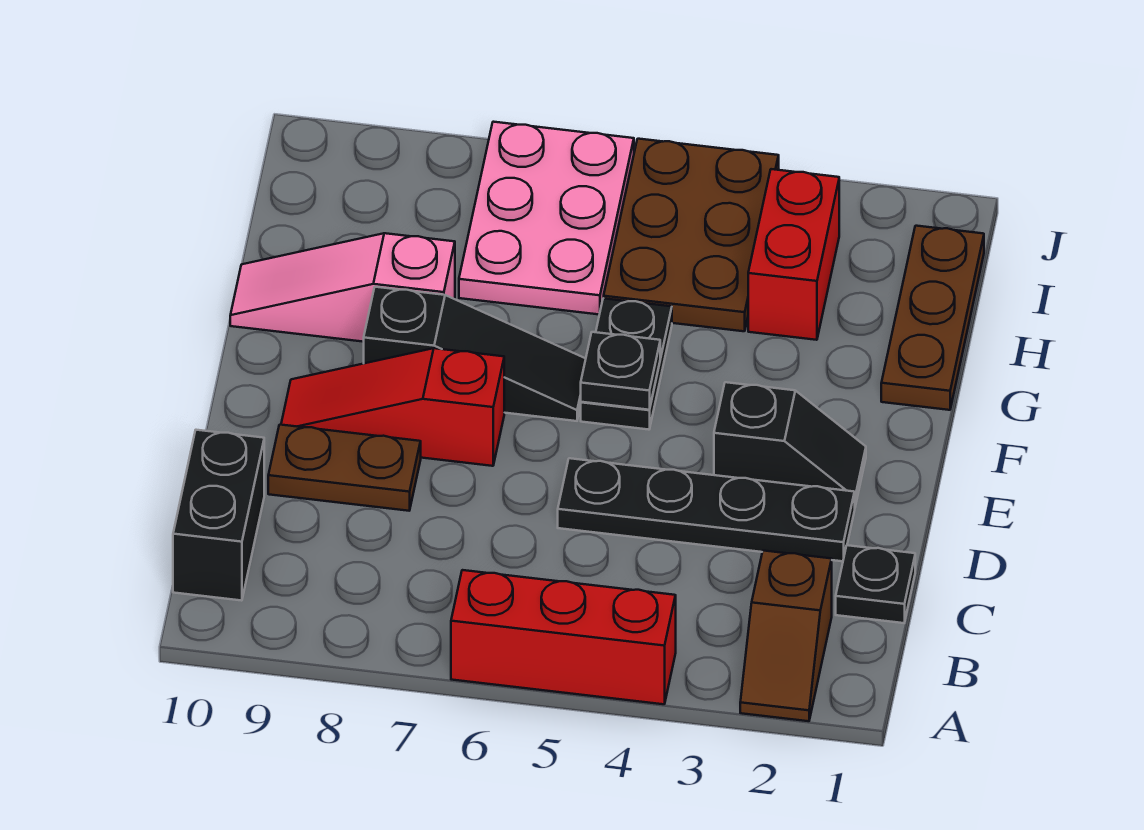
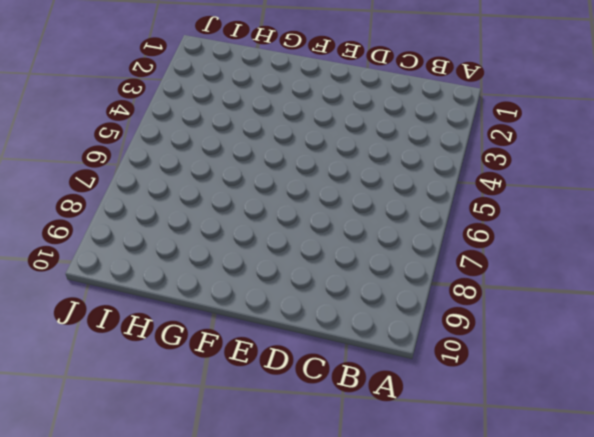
none -> brown 1x2 slope [740,551,832,721]
none -> red 1x3 brick [451,570,676,704]
none -> black 1x2 brick [173,430,264,601]

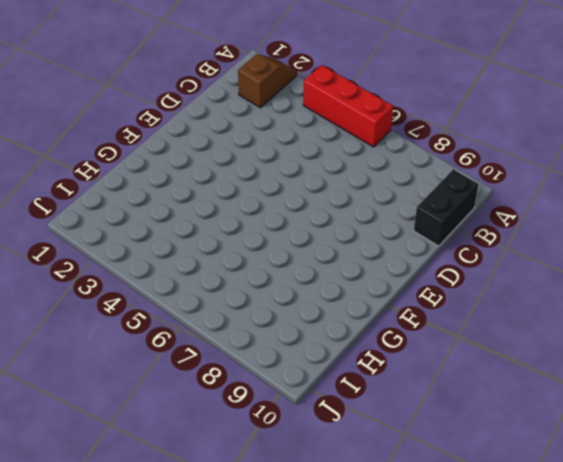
none -> black 1x1 plate [836,545,915,623]
none -> black 1x4 plate [558,458,855,561]
none -> brown 1x2 plate [268,425,421,511]

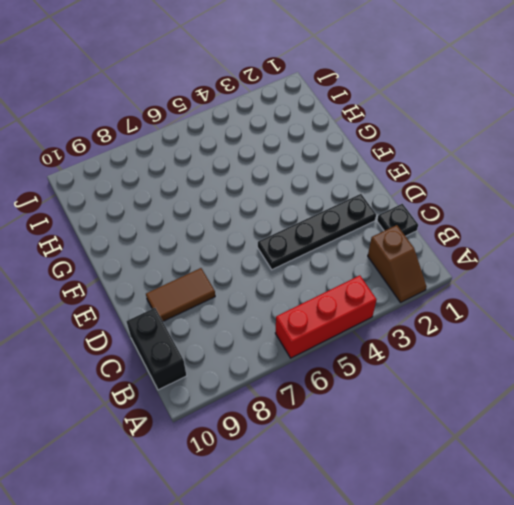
brown 1x2 tile [146,268,215,321] -> brown 1x2 plate [268,425,421,511]
none -> black 1x2 slope [714,382,866,506]
none -> red 1x3 slope [281,348,504,466]
none -> black 1x2 plate [581,298,672,430]

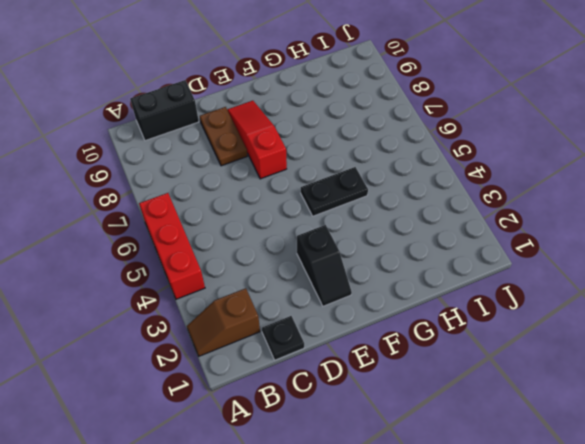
none -> black 1x4 plate [558,458,855,561]
none -> black 1x3 slope [364,287,586,421]
none -> brown 1x3 plate [881,226,984,410]

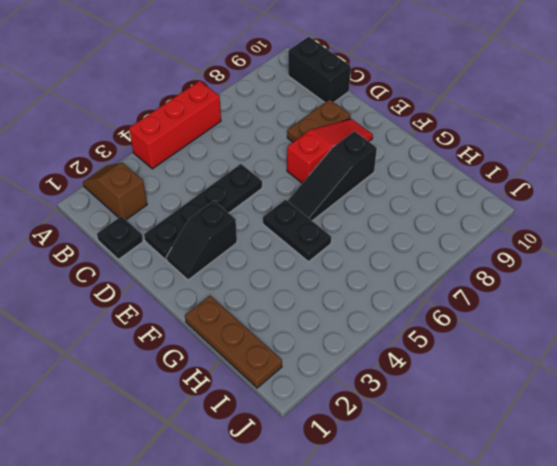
none -> pink 1x3 slope [230,233,455,342]
none -> red 1x2 brick [748,169,839,340]
none -> brown 2x3 plate [604,139,779,331]

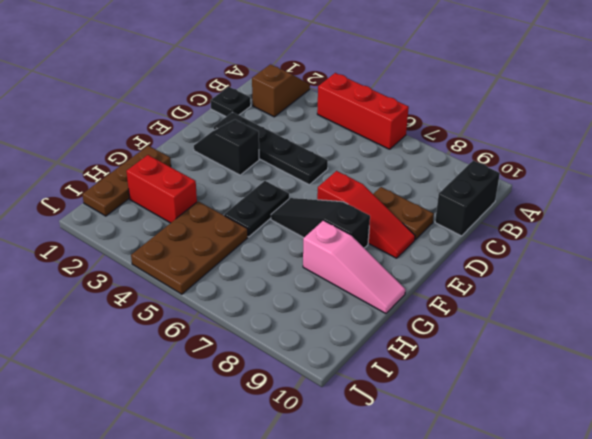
red 1x2 brick [126,155,197,223] -> red 1x2 brick turned to [748,169,839,340]
none -> pink 2x3 plate [459,122,634,315]
none -> black 1x1 plate [581,332,660,410]

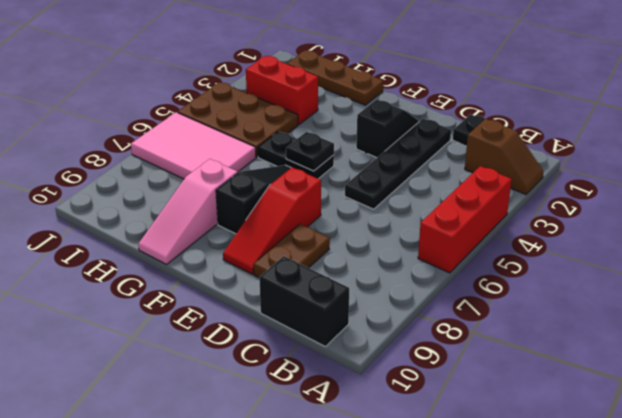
pink 2x3 tile [131,112,256,179] -> pink 2x3 plate [459,122,634,315]

